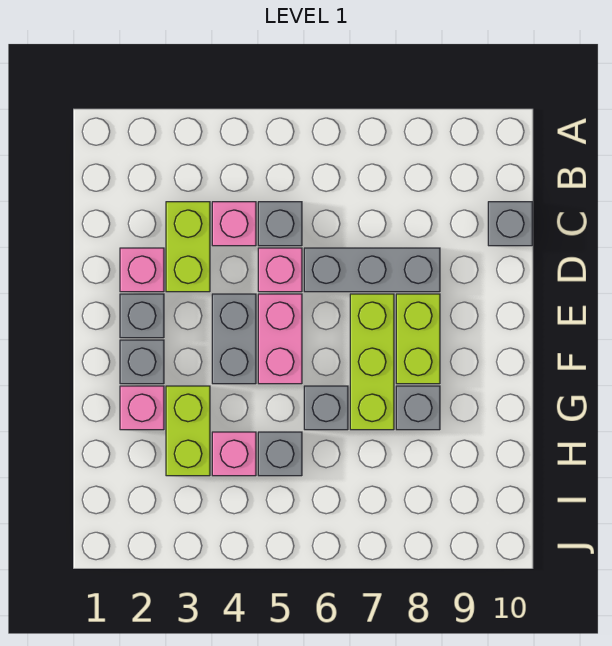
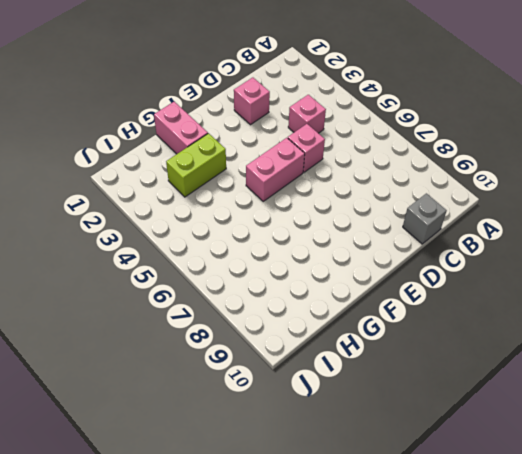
pink 1x2 brick [154,102,208,154] -> pink 1x1 brick [120,386,164,430]
none -> lime 1x2 brick [166,202,210,292]
none -> grey 1x1 brick [258,202,302,246]
none -> grey 1x3 brick [304,248,440,292]

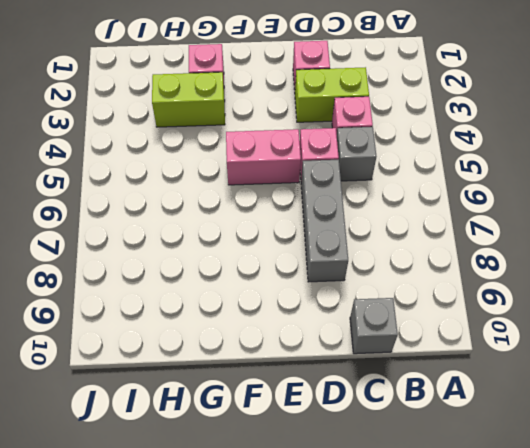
none -> grey 1x1 brick [120,294,164,338]
none -> grey 1x2 brick [212,294,256,384]
none -> lime 1x3 brick [350,294,394,430]

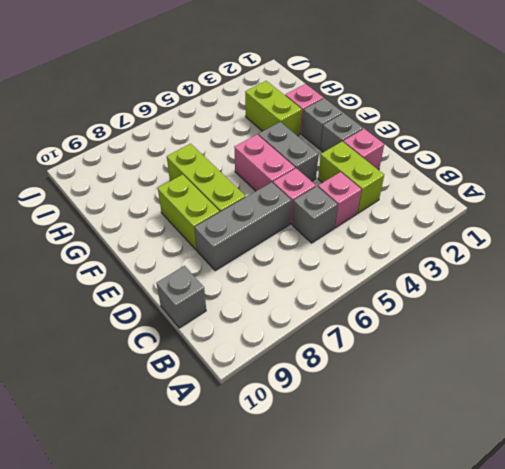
none -> grey 1x1 brick [304,386,348,430]
none -> grey 1x1 brick [396,386,440,430]
none -> pink 1x1 brick [212,432,256,476]

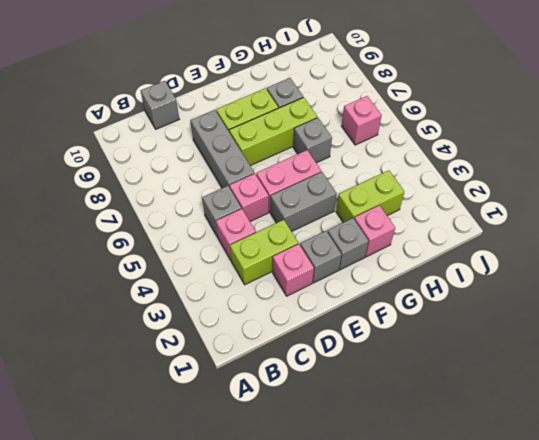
pink 1x1 brick [342,96,382,145] -> pink 1x1 brick moved to [212,432,256,476]
none -> grey 1x1 brick [258,432,302,476]

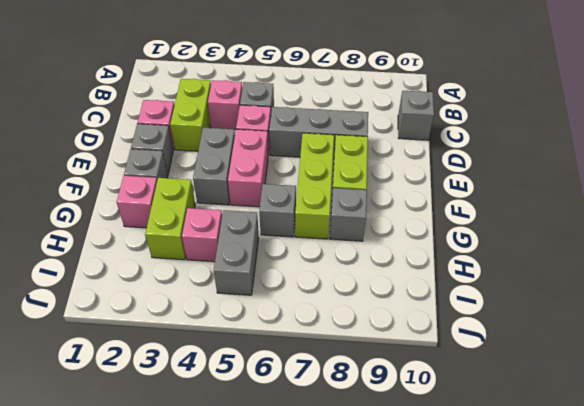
grey 1x2 brick [214,210,259,295] -> grey 1x1 brick [258,432,302,476]

